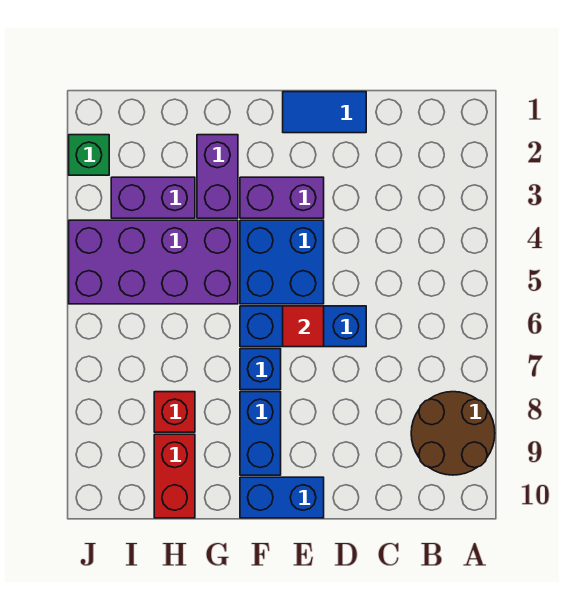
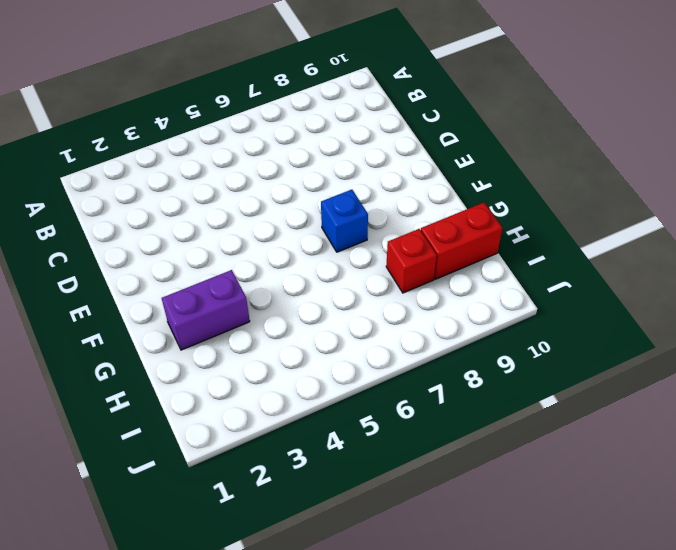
none -> brown 2x2 round brick [411,392,495,475]
none -> blue 1x2 tile [283,92,366,133]
none -> blue 1x3 brick [240,306,366,347]

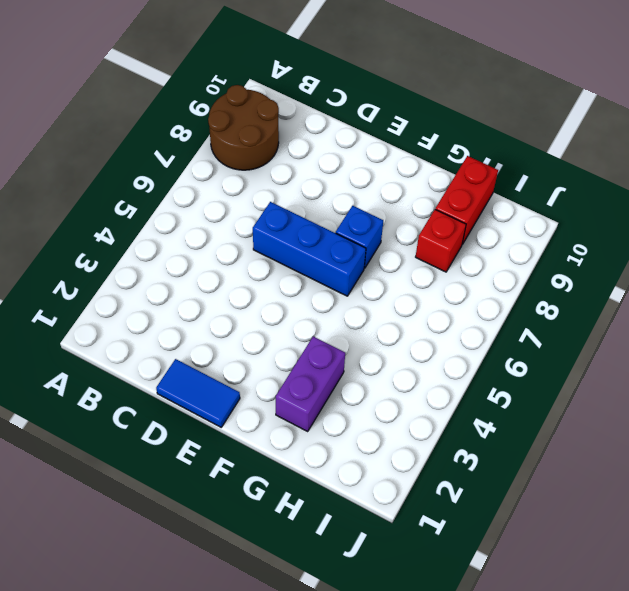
none -> purple 1x2 brick [240,177,324,218]
none -> blue 2x2 brick [240,220,324,304]
none -> blue 1x2 brick [240,477,324,518]

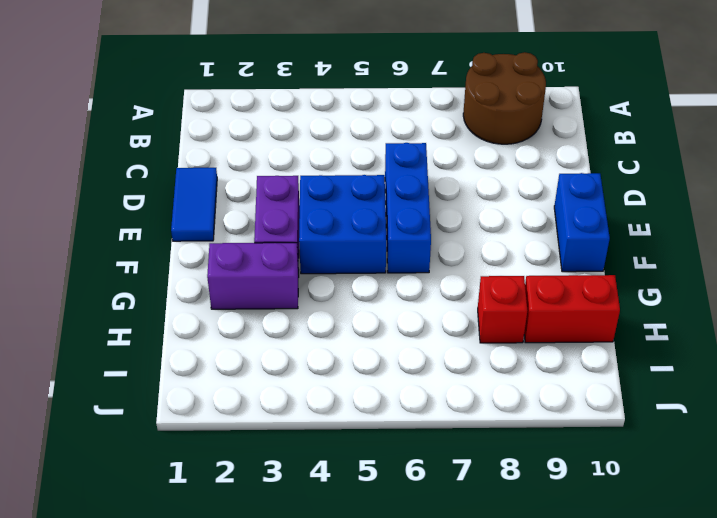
none -> blue 1x1 brick [240,349,281,390]
none -> blue 1x2 brick [240,392,281,475]
none -> purple 2x4 brick [69,220,238,304]

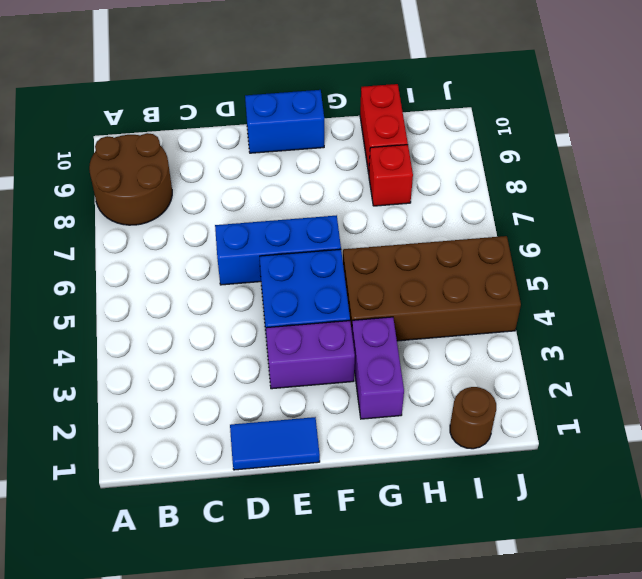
brown 2x4 brick [343,236,521,341] -> purple 2x4 brick [69,220,238,304]
brown 1x1 round brick [450,387,496,449] -> none
none -> blue 1x1 brick [240,349,281,390]
none -> blue 1x2 brick [240,392,281,475]
none -> purple 1x2 brick [111,177,195,218]

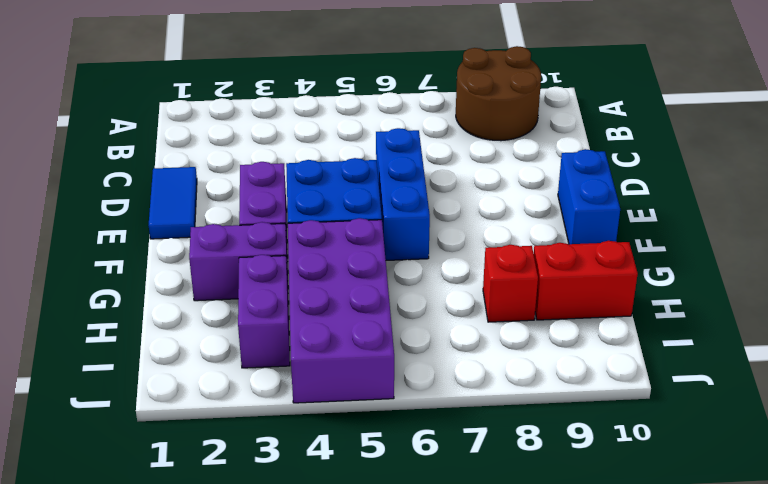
none -> blue 1x1 brick [240,349,281,390]
none -> blue 1x2 brick [240,392,281,475]
none -> green 1x1 brick [69,135,109,175]

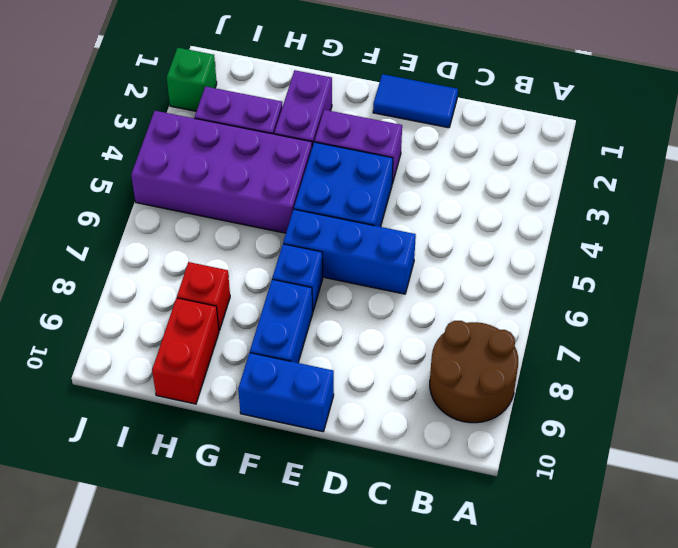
none -> red 1x1 tile [283,306,324,347]

